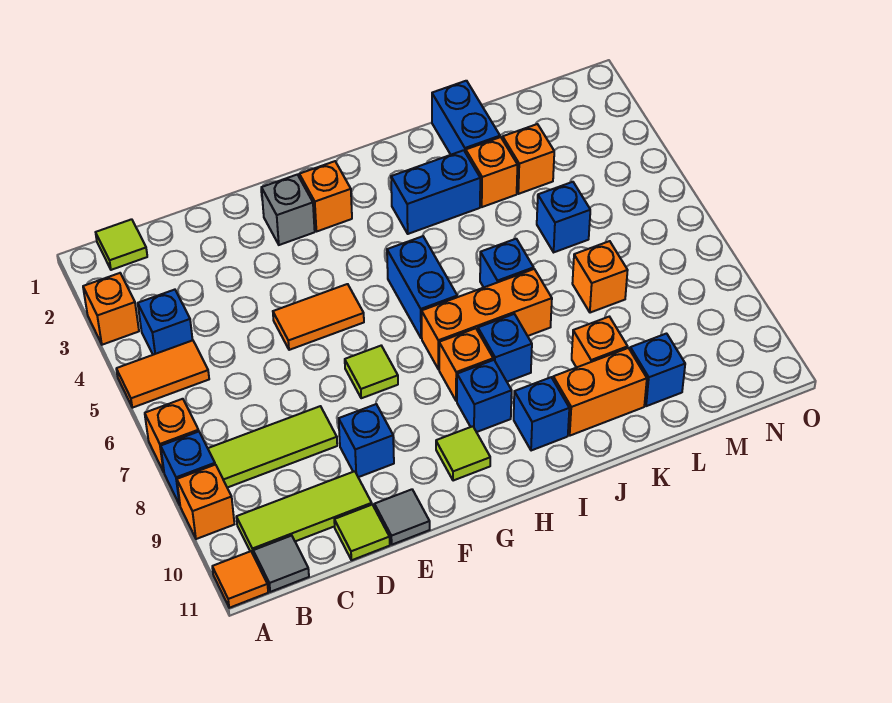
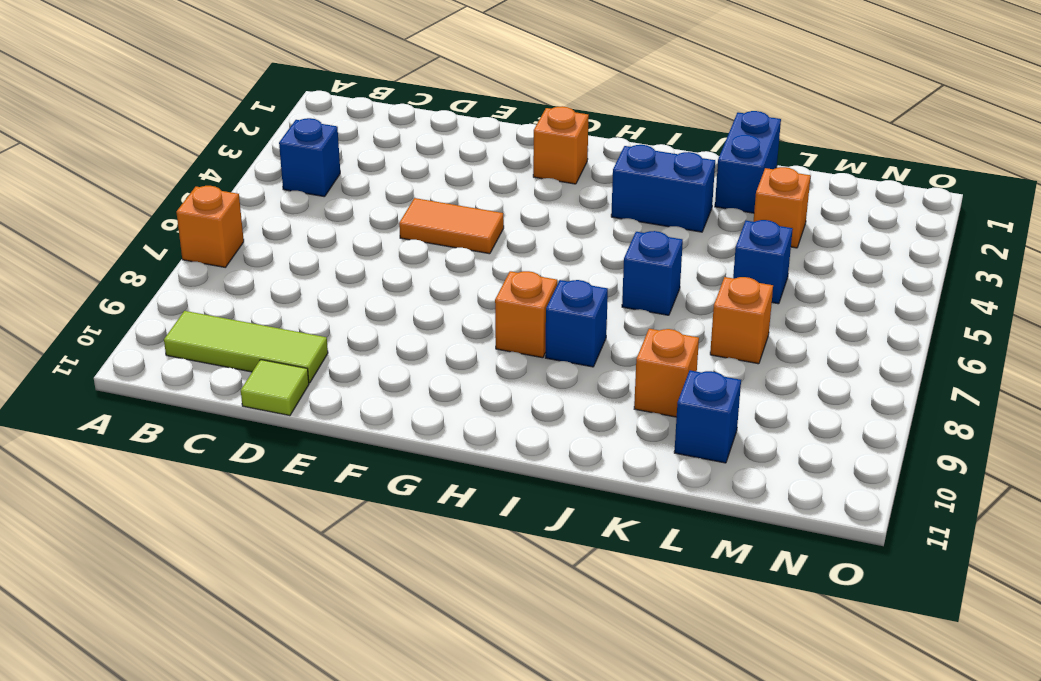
none -> orange 1x1 brick [83,273,139,345]
none -> orange 1x2 tile [116,340,209,408]
none -> blue 1x1 brick [161,432,215,505]
none -> orange 1x1 brick [177,465,234,539]

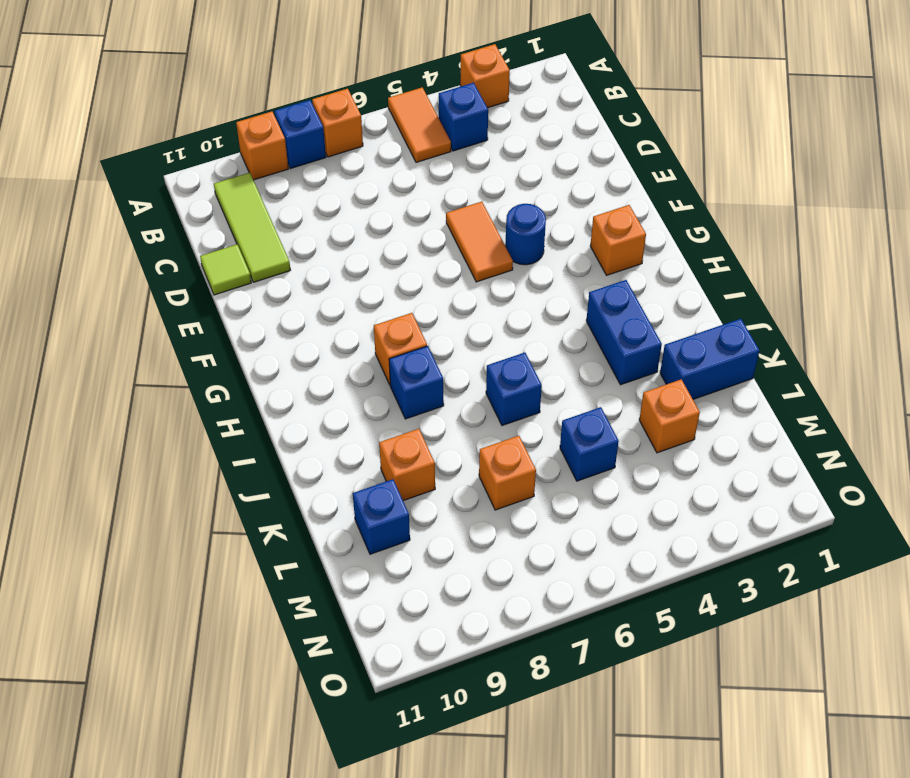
blue 1x1 round brick [505,204,546,265] -> none
none -> orange 1x1 tile [212,551,268,608]
none -> lime 1x1 tile [96,219,147,270]
none -> lime 1x3 tile [208,406,337,488]
none -> grey 1x1 tile [253,536,309,592]

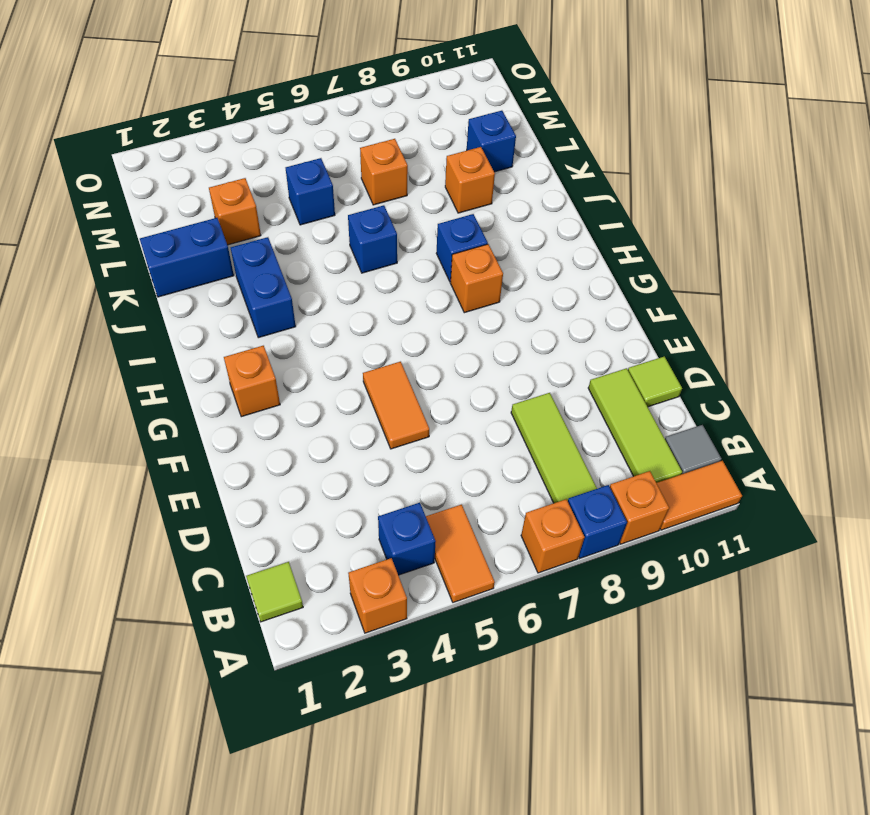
orange 1x2 tile [657,461,742,530] -> orange 1x1 tile [212,551,268,608]
none -> blue 1x1 brick [339,404,394,477]
none -> grey 1x1 tile [374,489,430,545]
none -> grey 1x1 brick [261,175,315,245]
none -> lime 1x1 tile [345,346,398,398]

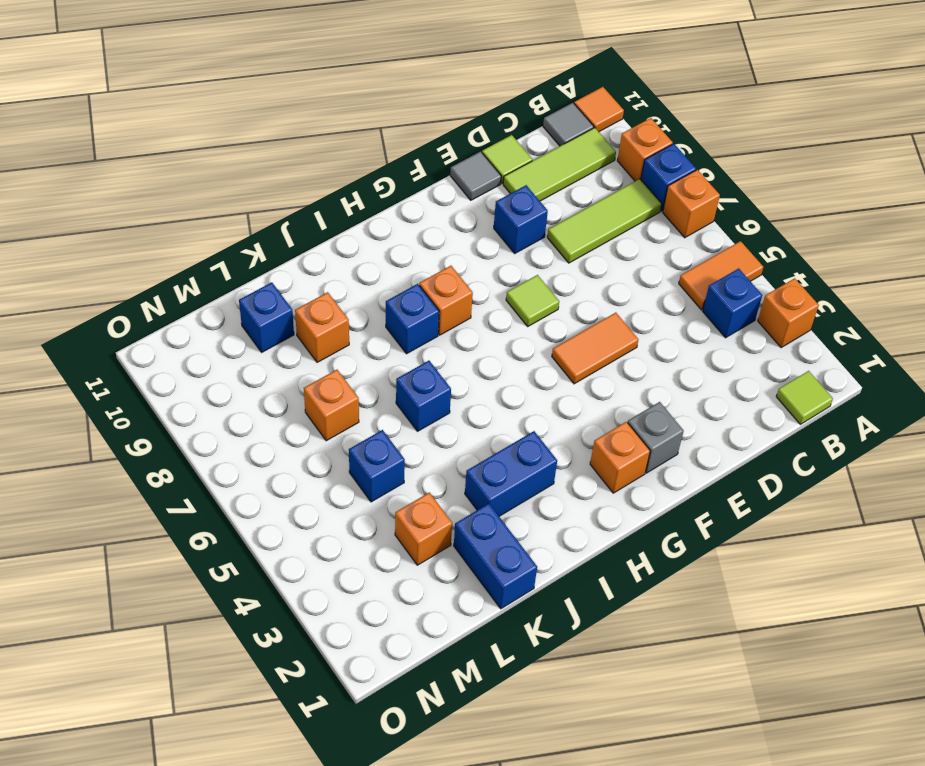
none -> lime 1x1 tile [436,426,490,481]
none -> blue 1x2 brick [387,236,457,338]
none -> orange 1x3 brick [422,269,552,369]
none -> blue 1x1 brick [457,360,512,432]

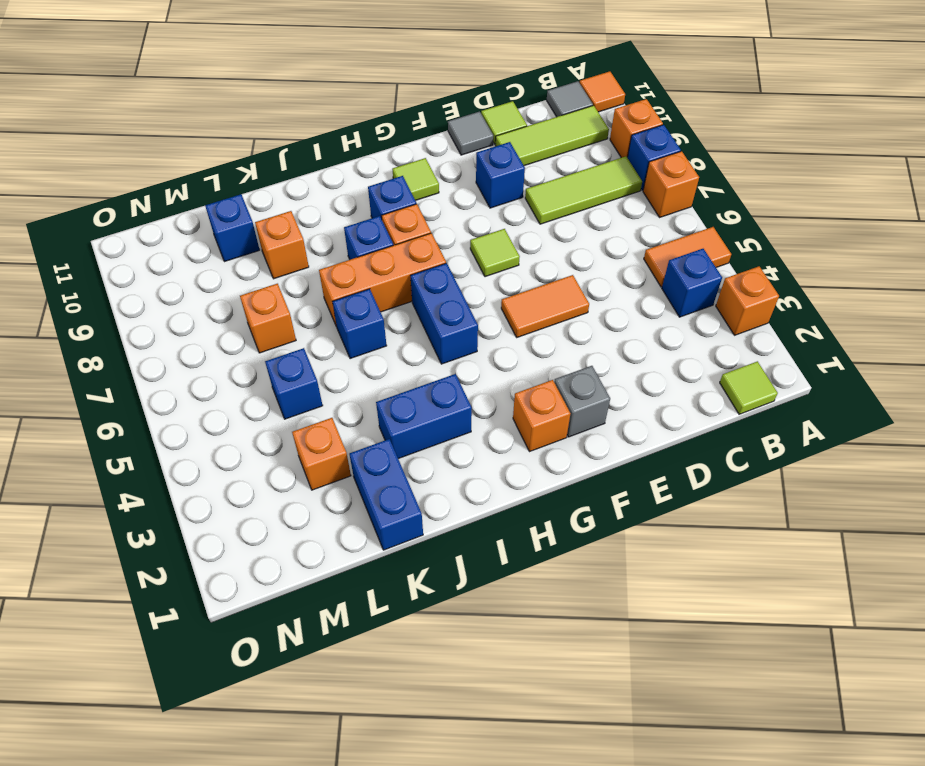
none -> blue 1x1 brick [514,377,569,451]
none -> orange 1x2 brick [553,348,647,436]
none -> orange 1x1 brick [466,137,517,207]

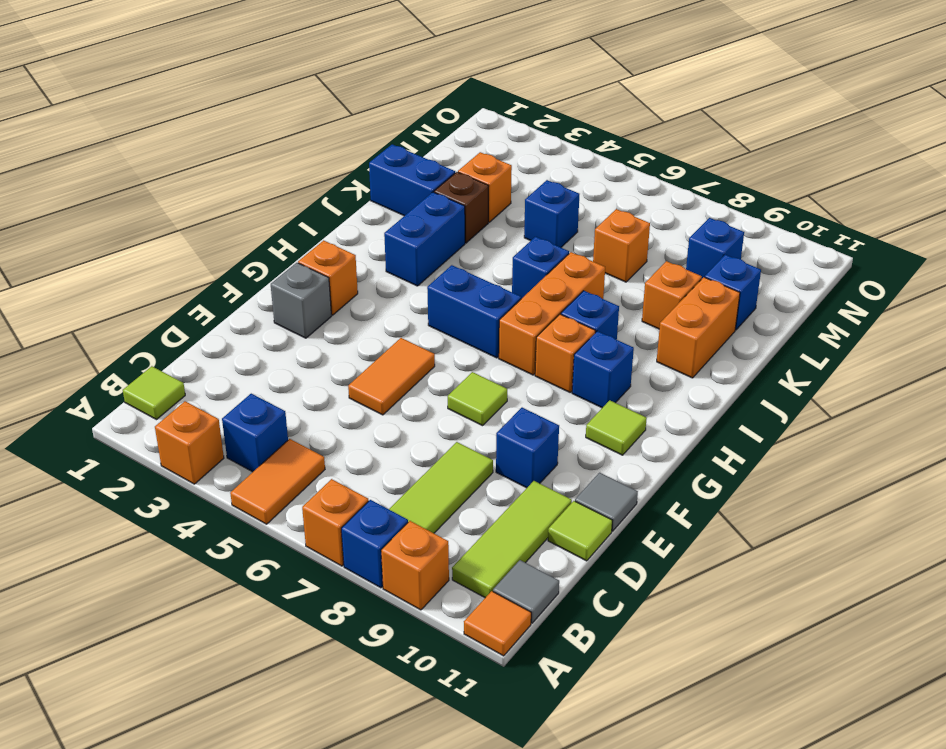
brown 1x1 brick [434,172,488,243] -> orange 1x1 brick [466,137,517,207]
blue 1x1 brick [686,218,744,278] -> blue 1x1 brick moved to [514,377,569,451]

